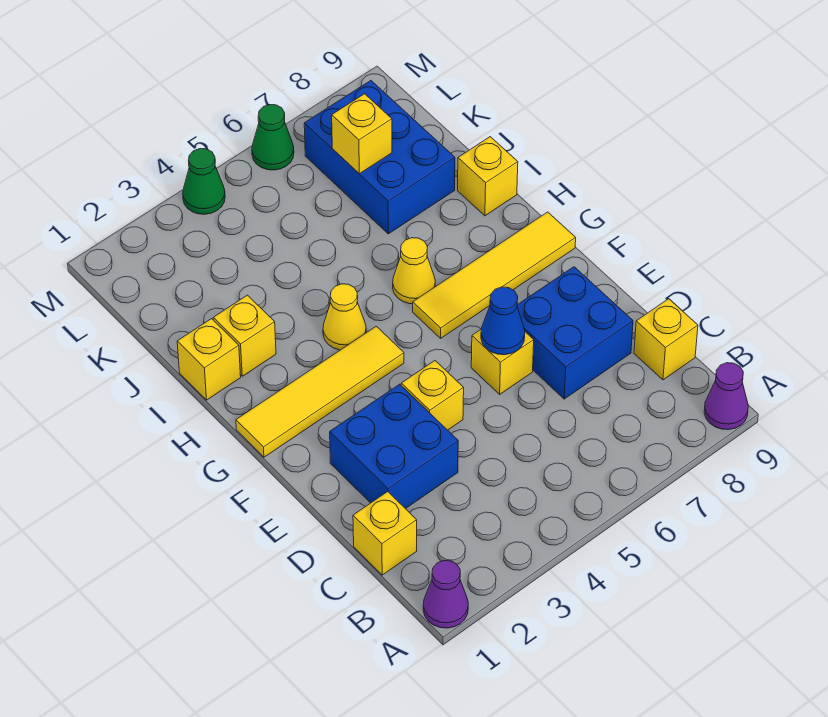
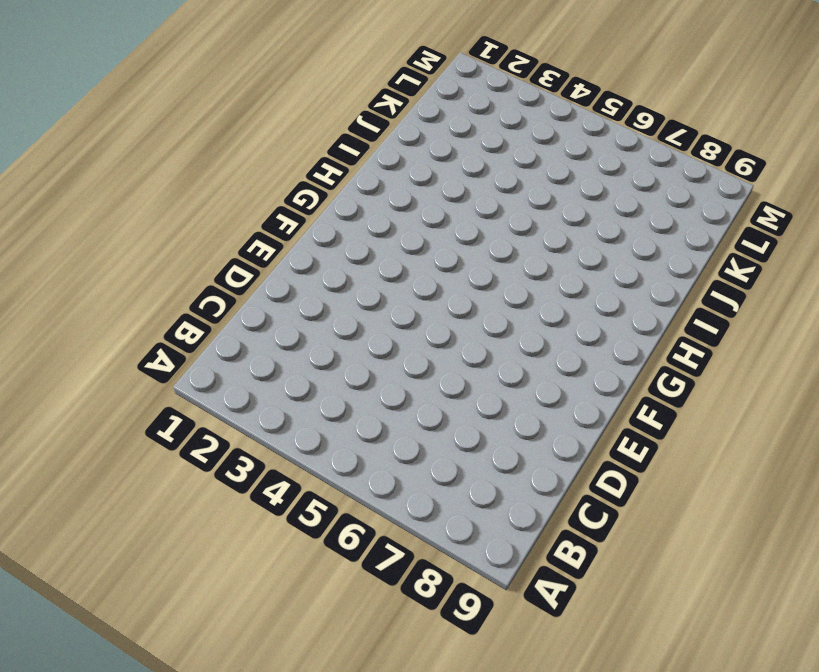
none -> purple 1x1 cone [423,561,468,628]
none -> purple 1x1 cone [704,363,748,430]
none -> yellow 1x1 brick [353,492,417,575]

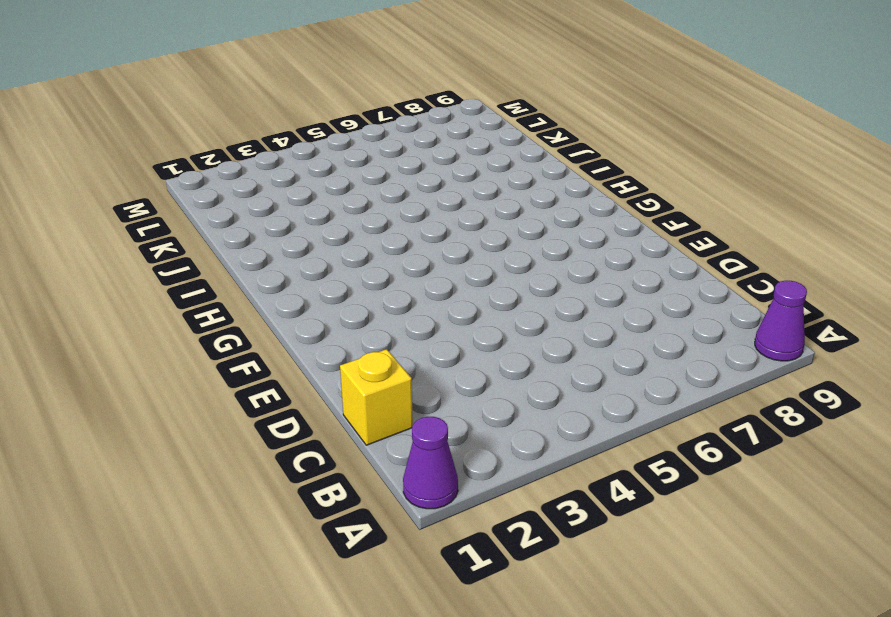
none -> yellow 1x1 brick [634,299,698,380]
none -> blue 2x2 brick [330,384,458,509]
none -> blue 2x2 brick [517,267,633,399]

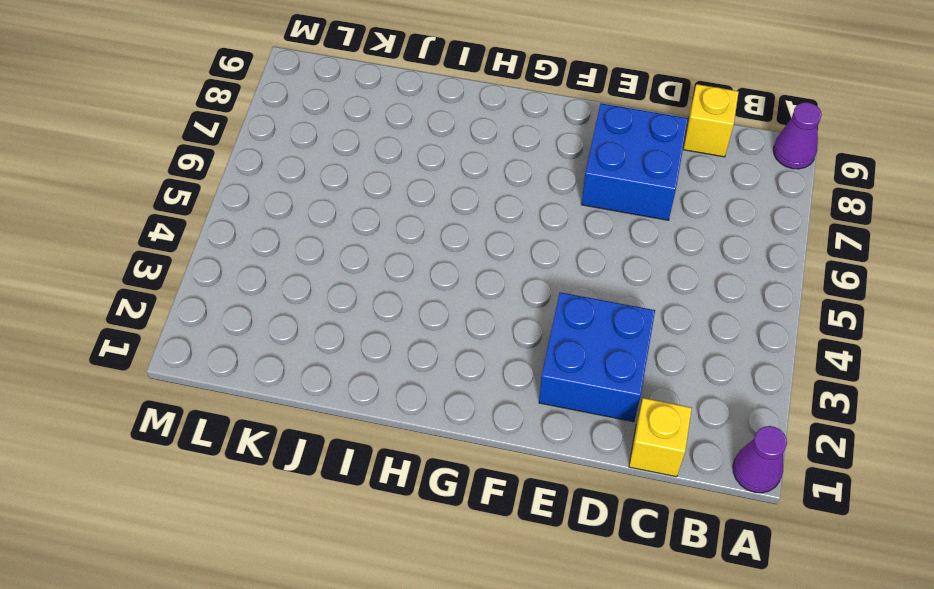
none -> yellow 1x1 brick [401,361,464,430]
none -> yellow 1x1 brick [471,330,534,394]
none -> yellow 1x4 tile [236,326,404,457]

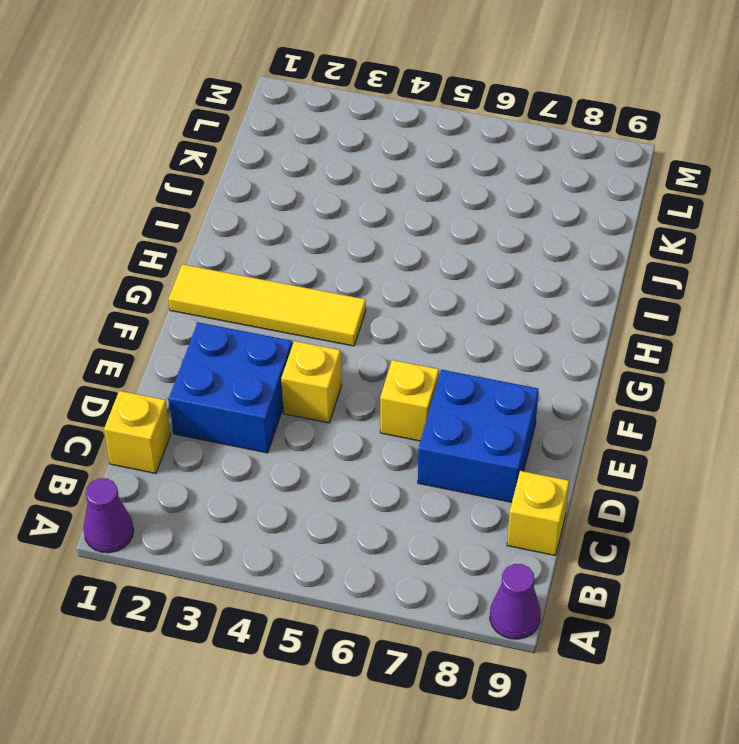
none -> yellow 1x4 tile [413,212,576,338]
none -> yellow 1x1 cone [323,284,366,350]
none -> yellow 1x1 cone [393,238,435,304]

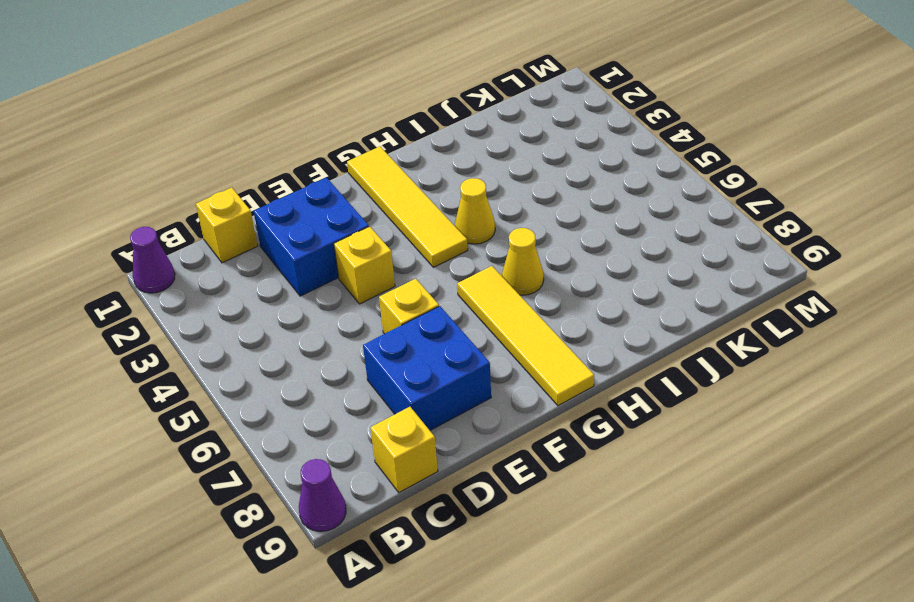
none -> yellow 1x1 brick [177,319,241,400]
none -> yellow 1x1 brick [213,295,276,376]
none -> yellow 1x1 brick [458,137,518,216]

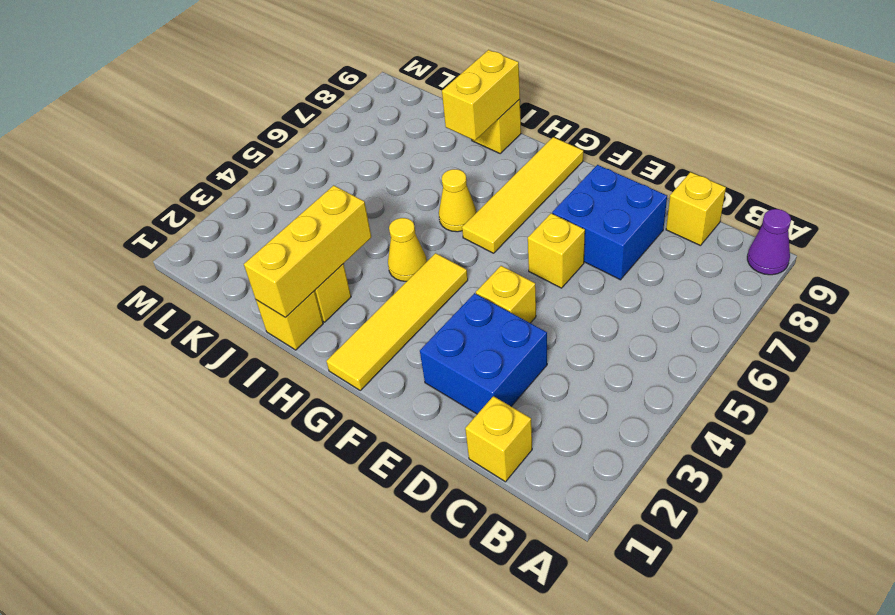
yellow 1x3 brick [244,185,371,317] -> none
yellow 1x2 brick [442,50,520,141] -> none
none -> purple 1x1 cone [423,561,468,628]
none -> blue 2x3 brick [304,81,455,234]
none -> green 1x1 cone [183,149,225,214]

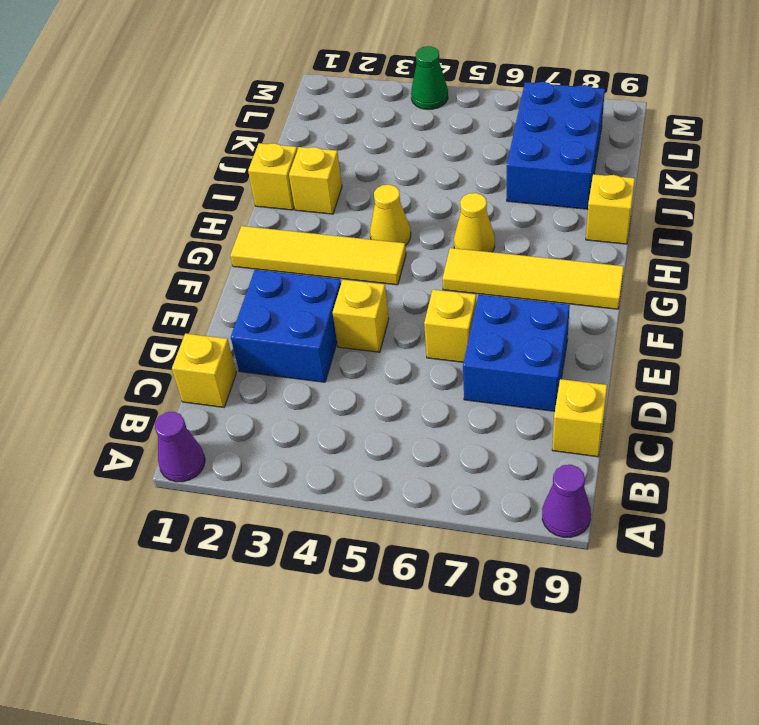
none -> green 1x1 cone [252,105,294,170]
none -> blue 1x1 cone [481,287,525,355]
none -> yellow 1x1 brick [332,94,392,174]

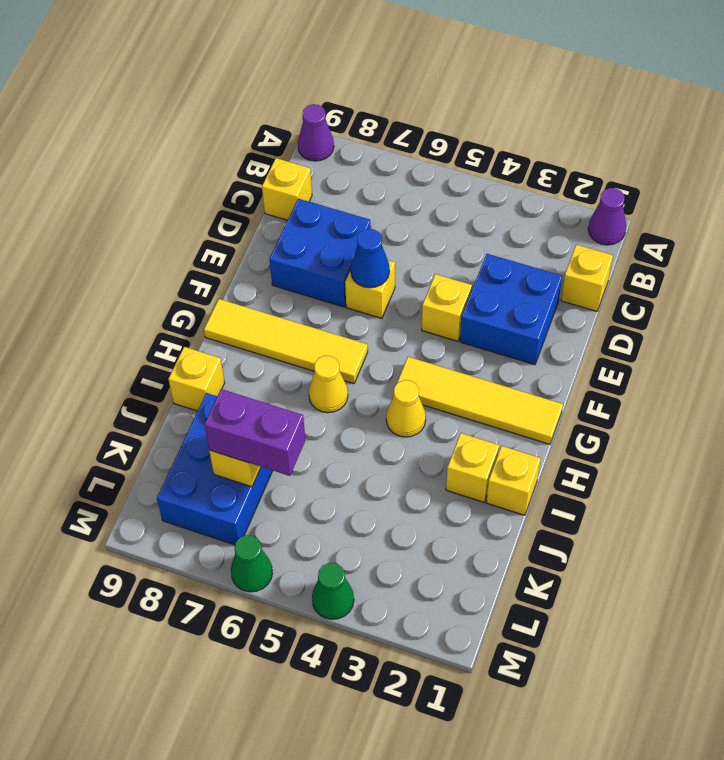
purple 1x2 brick [204,389,305,476] -> none

